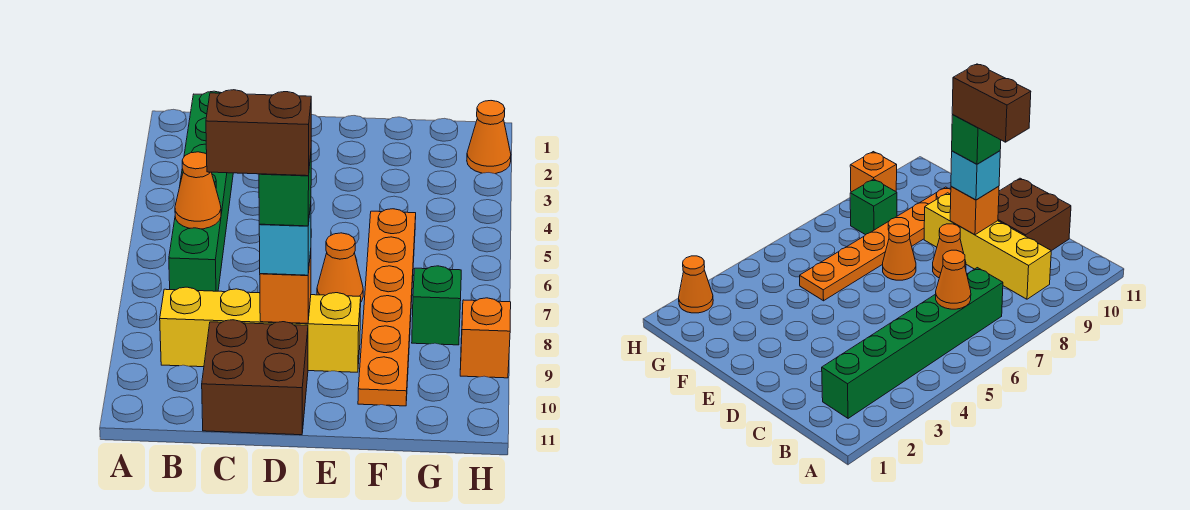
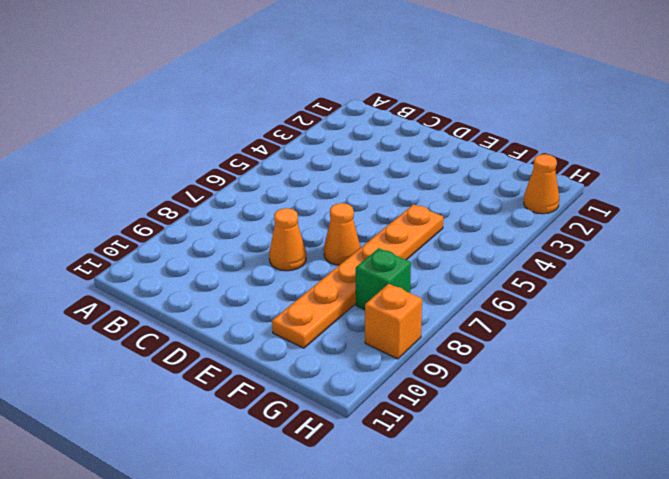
none -> green 1x6 brick [169,91,233,291]
none -> yellow 1x4 brick [160,287,361,372]
none -> brown 2x2 brick [202,320,308,435]

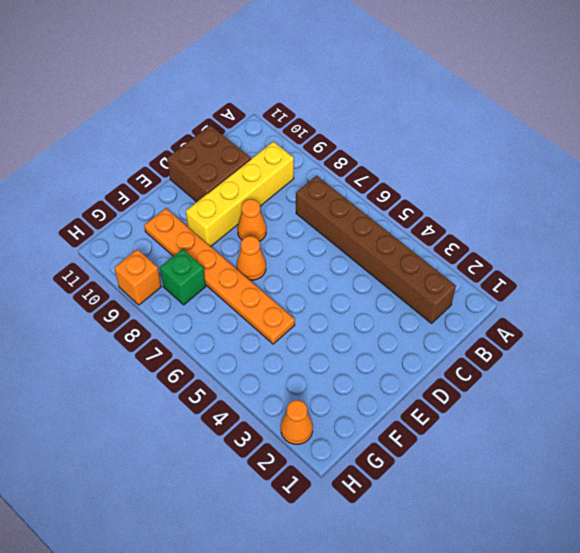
brown 1x6 brick [296,176,456,323] -> green 1x6 brick [169,91,233,291]
none -> orange 1x1 cone [175,152,221,229]
none -> orange 1x1 brick [260,252,311,323]
none -> cyan 1x1 brick [259,204,311,275]

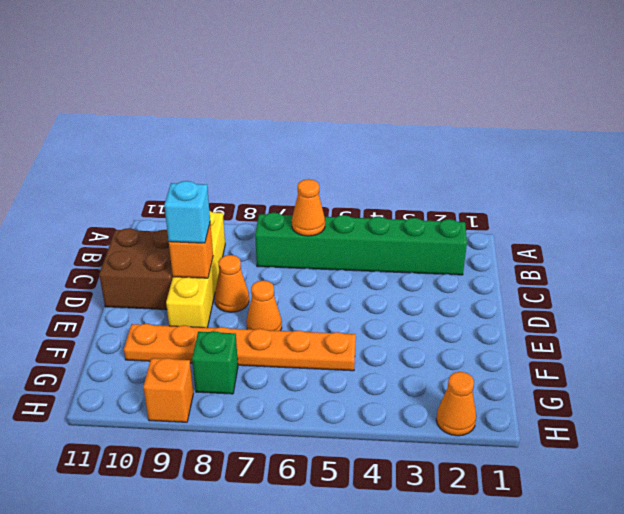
none -> green 1x1 brick [259,155,311,226]
none -> brown 1x2 brick [206,90,311,176]

